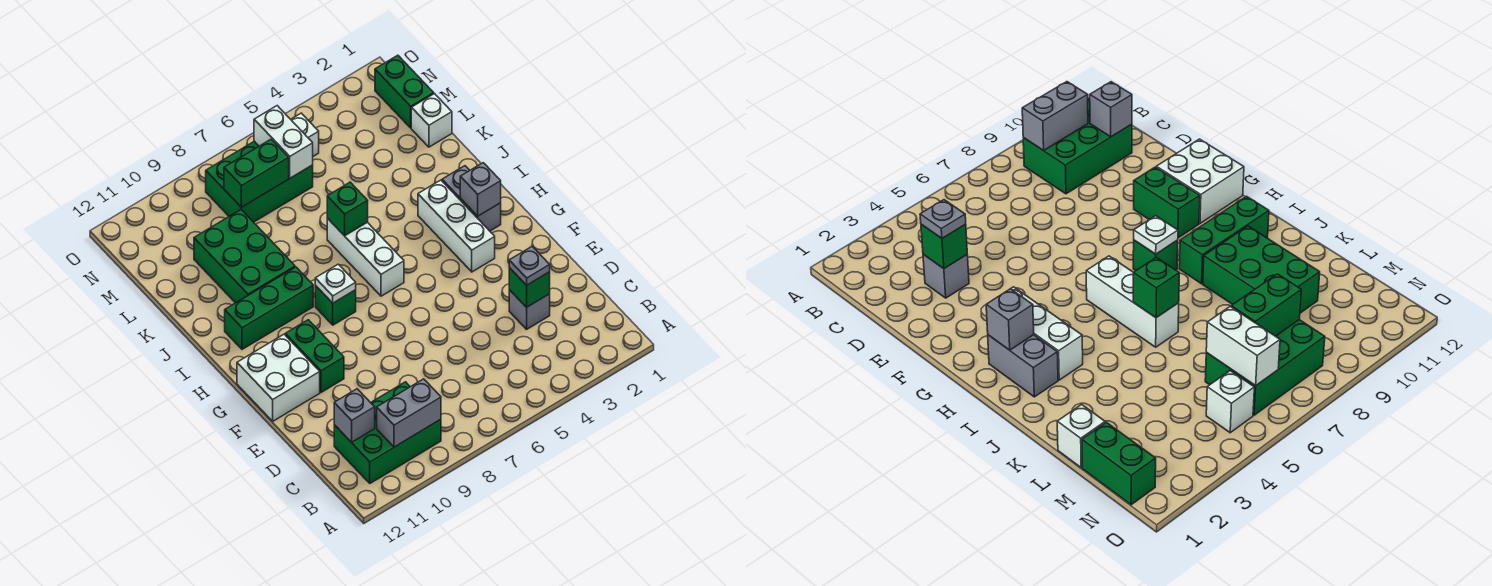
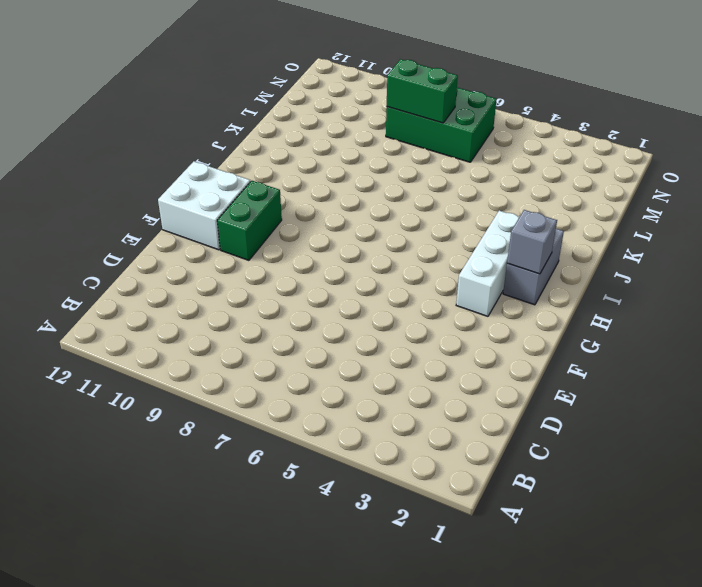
none -> green 2x3 brick [334,382,441,483]
none -> grey 1x1 brick [509,290,550,329]
none -> white 1x3 brick [327,218,404,296]

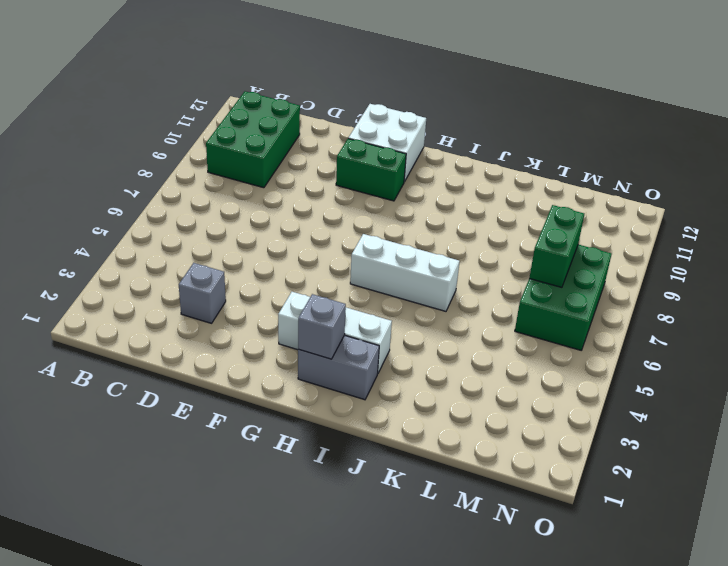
none -> green 1x1 brick [315,286,356,325]
none -> green 1x3 brick [225,267,313,349]
none -> green 2x3 brick [194,210,295,303]

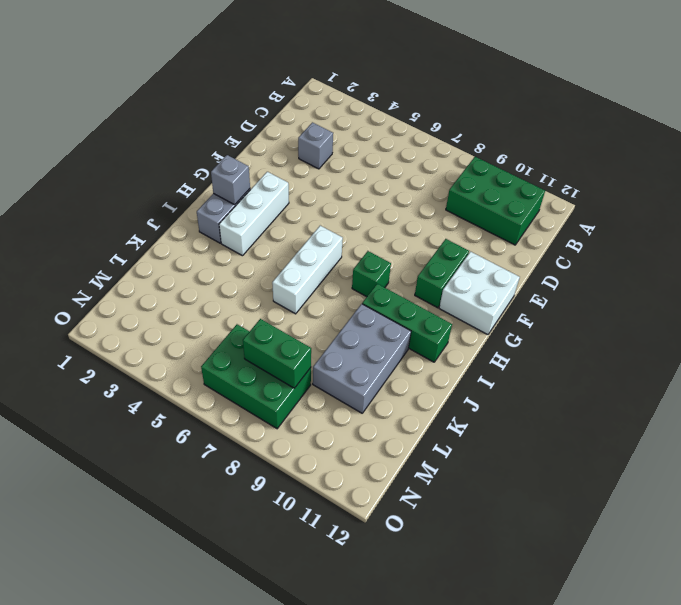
grey 2x3 brick [313,304,411,413] -> green 2x3 brick [194,210,295,303]
none -> white 1x1 brick [411,94,452,147]
none -> green 1x2 brick [375,55,434,128]
none -> white 1x1 brick [291,113,319,156]

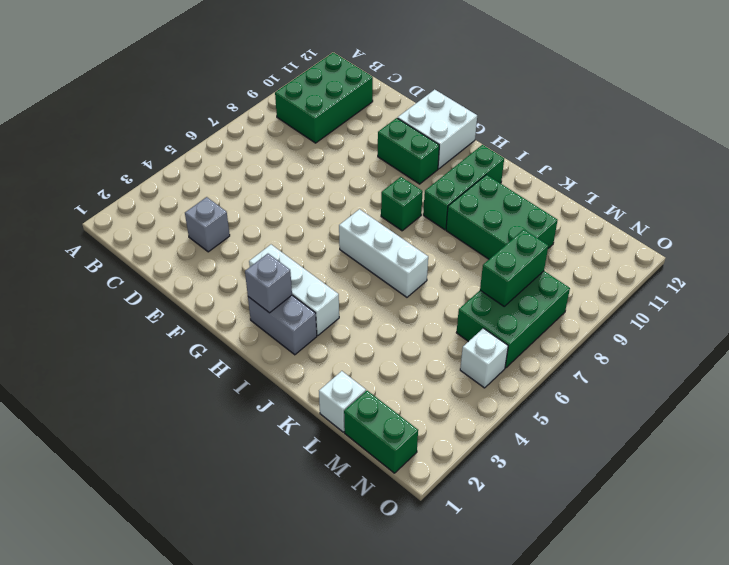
none -> grey 1x2 brick [377,379,441,447]
none -> grey 1x1 brick [334,389,375,442]
none -> green 1x1 brick [509,268,550,307]

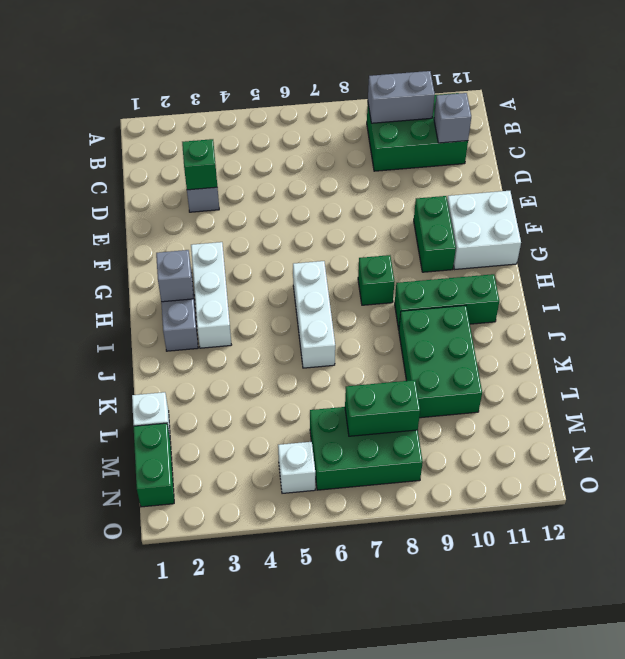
none -> white 1x1 plate [315,264,356,303]
none -> green 1x1 brick [327,182,368,236]
none -> white 1x2 brick [254,106,313,178]

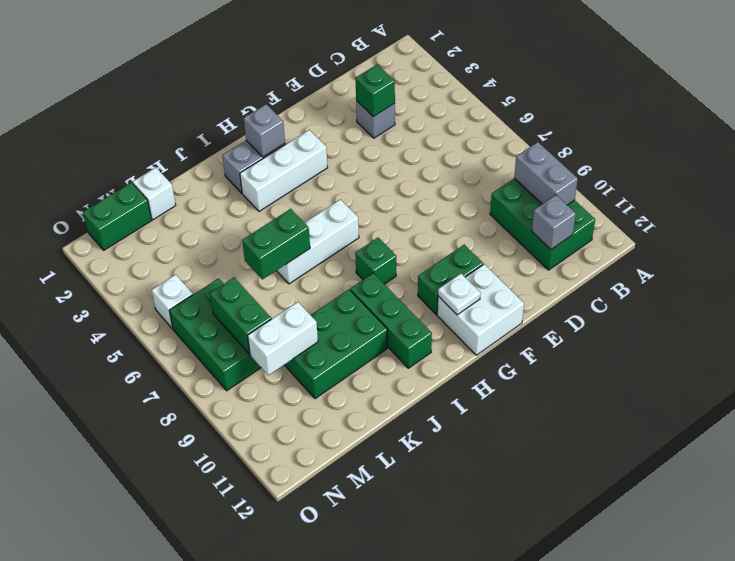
white 1x1 plate [438,274,480,315] -> white 1x1 plate moved to [315,264,356,303]
green 1x2 brick [242,209,310,279] -> green 1x1 brick [327,182,368,236]
white 1x2 brick [248,302,318,375] -> white 1x2 brick moved to [254,106,313,178]
none -> grey 1x1 plate [509,247,550,285]

